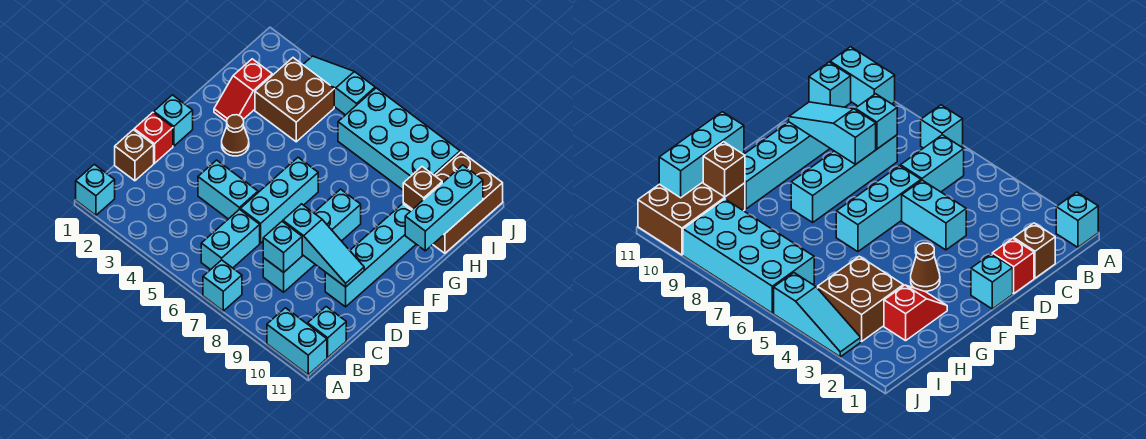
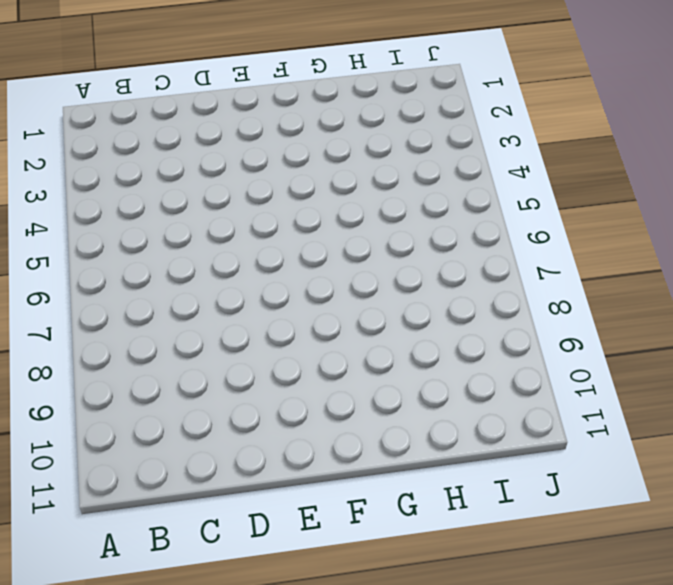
none -> cyan 1x1 brick [76,164,115,215]
none -> cyan 1x1 brick [203,260,242,311]
none -> cyan 1x2 brick [267,308,327,375]

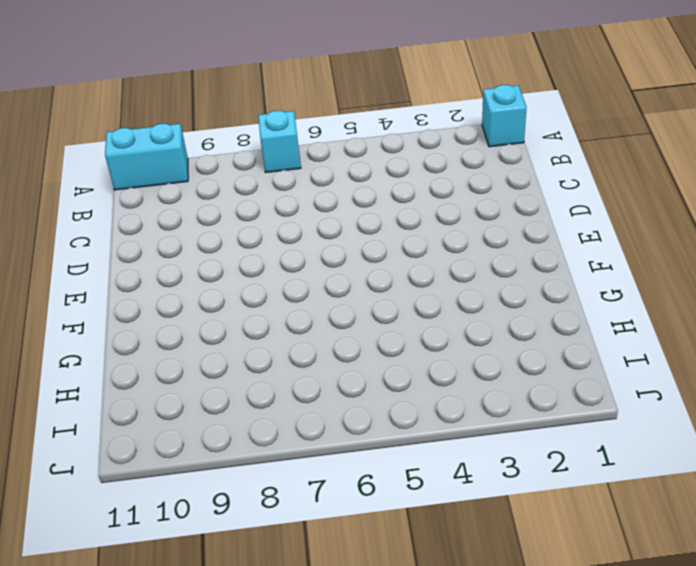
none -> cyan 1x2 brick [201,209,260,270]
none -> cyan 1x1 brick [308,307,346,357]
none -> brown 1x1 brick [115,130,154,181]

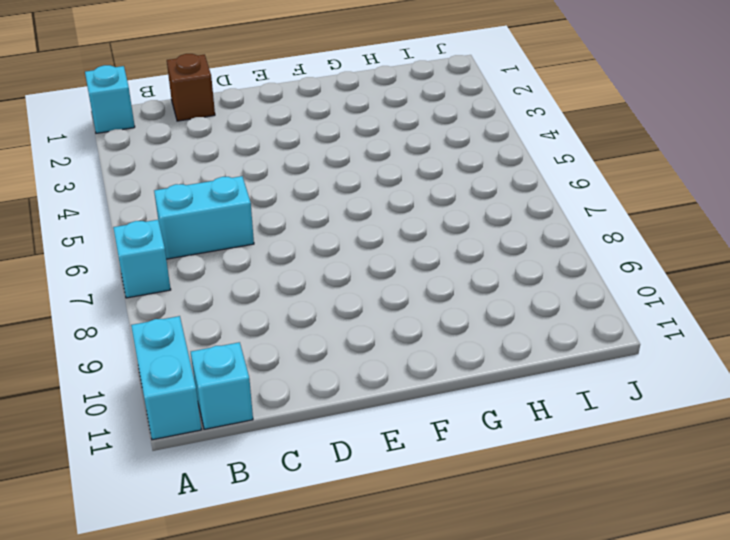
none -> cyan 1x4 brick [263,189,361,292]
none -> red 1x1 brick [134,112,173,163]
none -> cyan 1x2 brick [198,160,258,219]

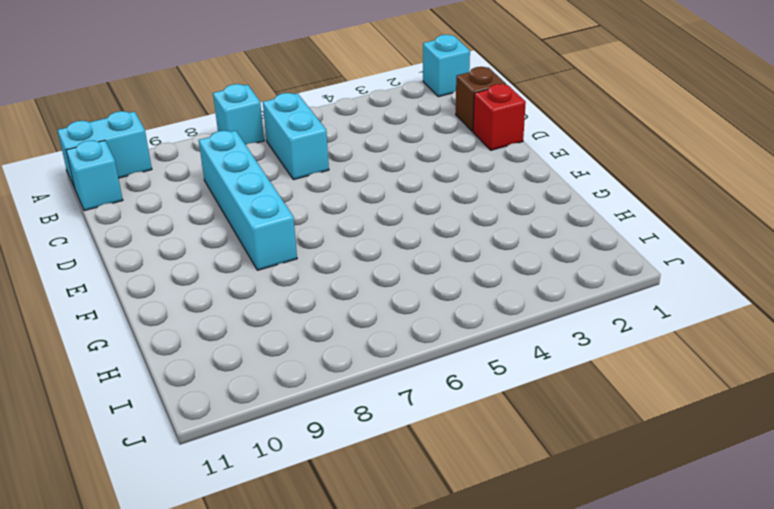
none -> cyan 1x2 brick [198,160,258,219]
none -> cyan 1x3 brick [240,157,318,243]
none -> cyan 1x4 brick [325,204,416,307]

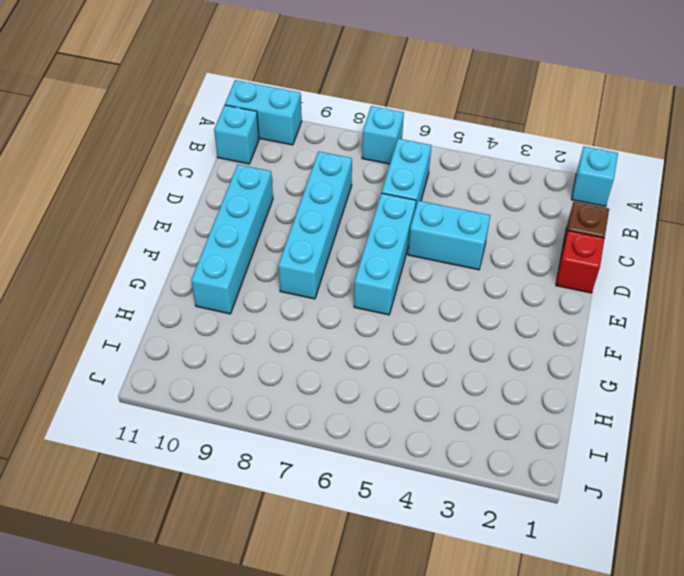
none -> cyan 1x1 brick [154,95,193,146]
none -> brown 1x1 cone [222,115,249,156]
none -> red 1x2 slope [214,59,272,122]

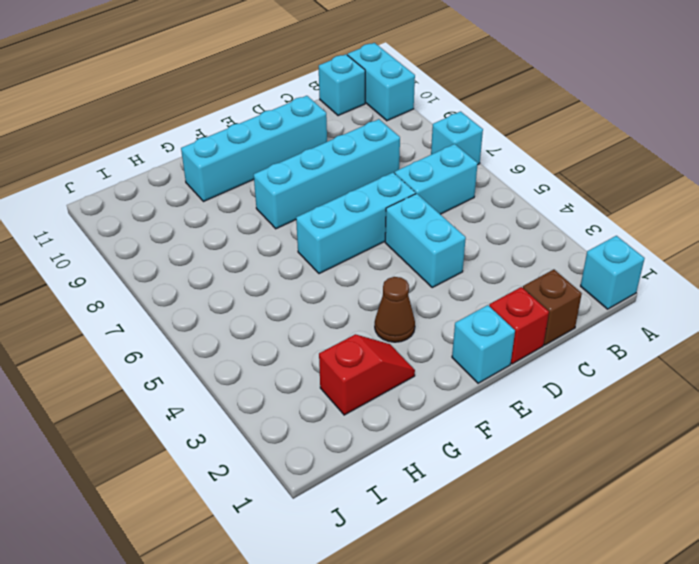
none -> brown 2x2 brick [255,58,334,142]
none -> brown 2x3 brick [403,152,503,253]
none -> cyan 2x4 brick [338,88,460,190]

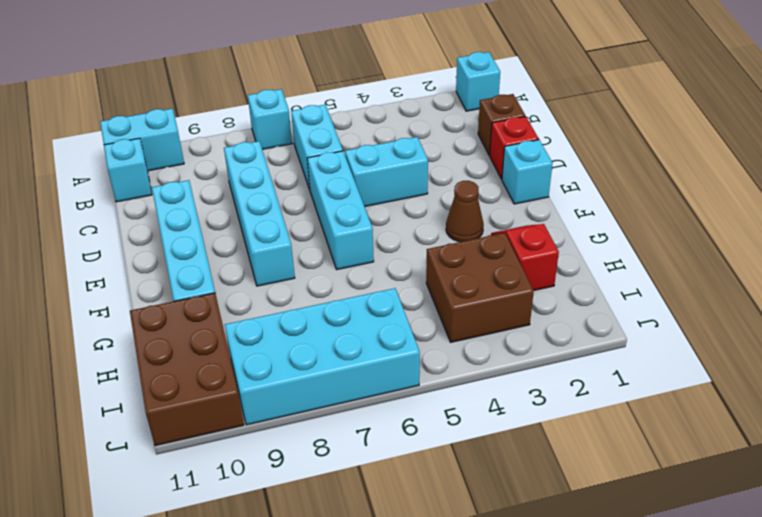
none -> cyan 1x3 slope [303,56,375,115]
none -> cyan 1x1 brick [263,222,302,272]
none -> cyan 1x3 slope [283,204,364,287]

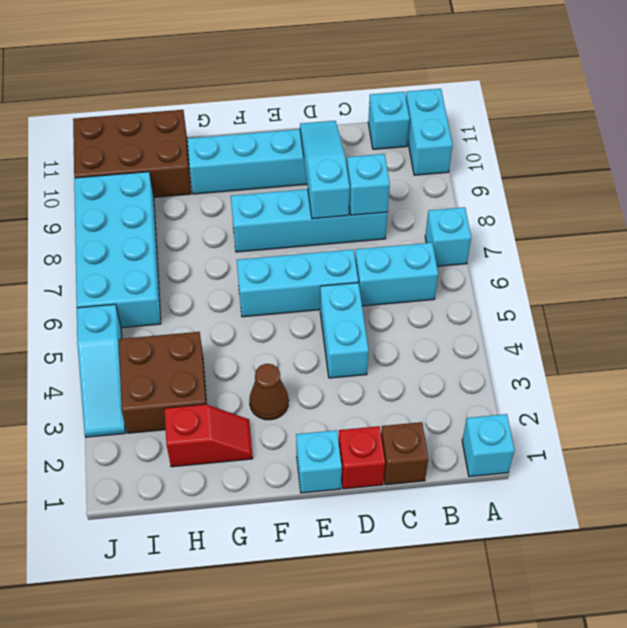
none -> cyan 1x3 brick [405,165,483,251]
none -> brown 1x1 brick [403,167,442,209]

